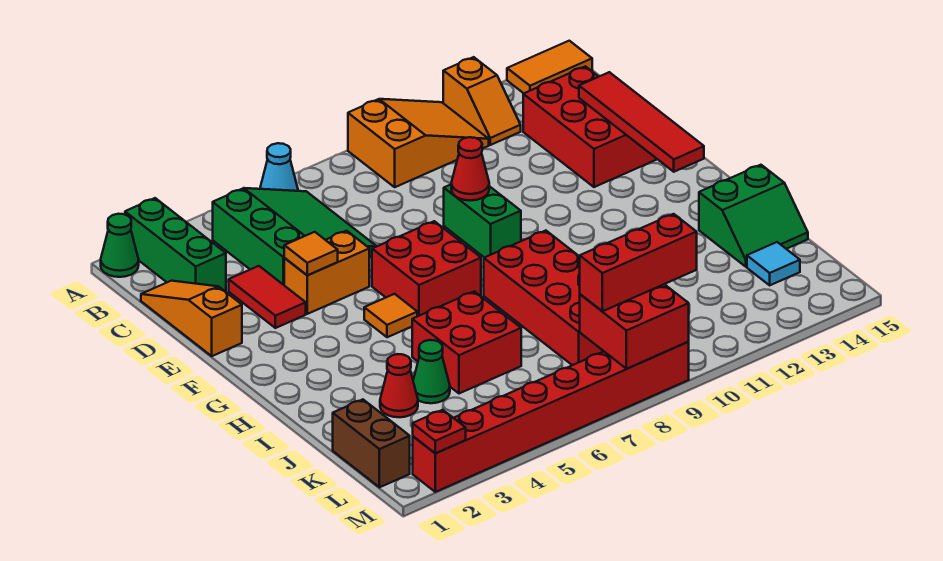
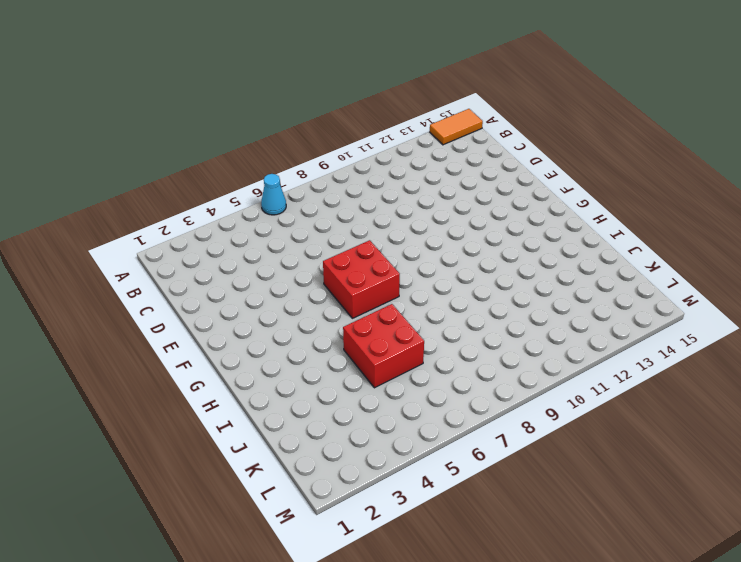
none -> green 1x1 cone [101,214,139,277]
none -> green 1x3 brick [125,198,226,292]
none -> orange 2x3 slope [348,99,489,187]

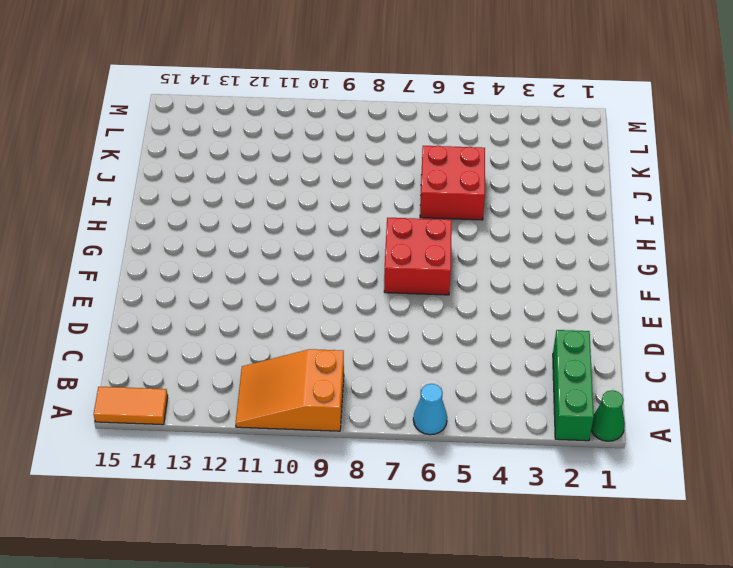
none -> orange 1x2 slope [443,57,521,145]
none -> green 3x3 slope [213,188,377,285]
none -> orange 1x3 slope [141,281,242,356]

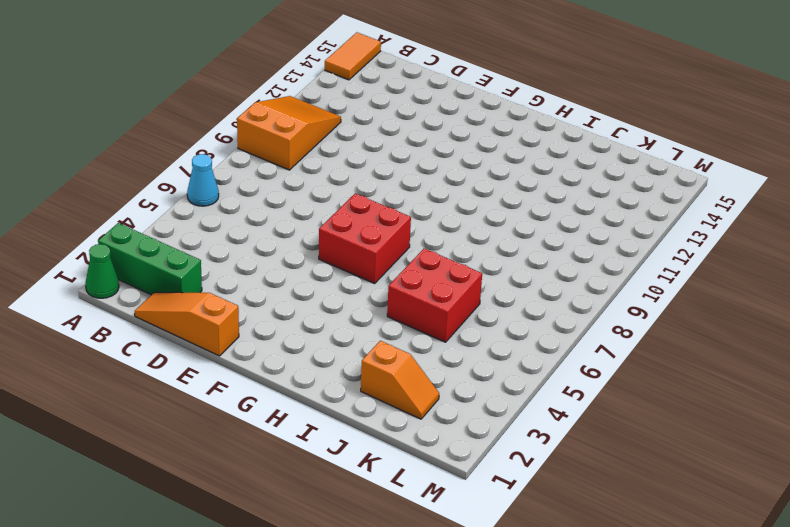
orange 1x2 slope [361,341,439,419] -> orange 1x2 slope moved to [443,57,521,145]
none -> green 3x3 slope [213,188,377,285]
none -> red 2x3 brick [523,66,656,187]
none -> red 1x2 tile [229,266,306,328]

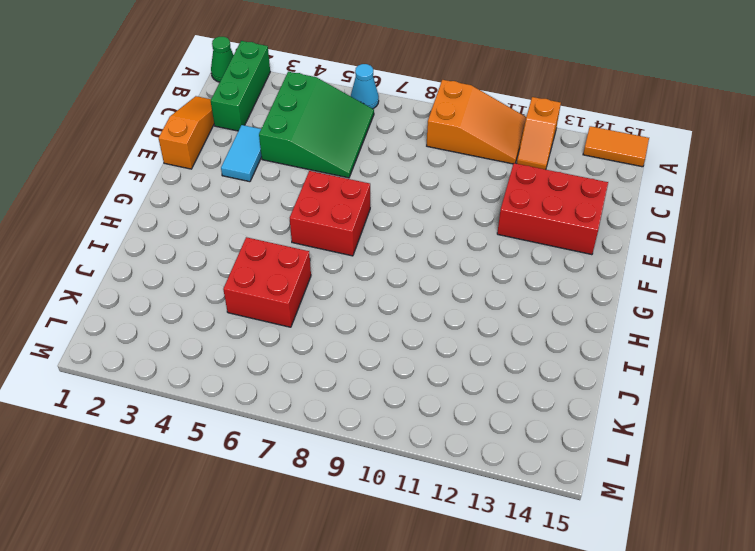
cyan 1x2 tile [221,125,261,182] -> red 1x2 tile [229,266,306,328]
red 2x3 brick [497,163,608,255] -> red 2x3 brick turned to [523,66,656,187]
none -> orange 1x2 brick [284,231,369,314]
none -> green 1x2 brick [444,185,521,258]
none -> orange 1x1 tile [364,294,417,337]

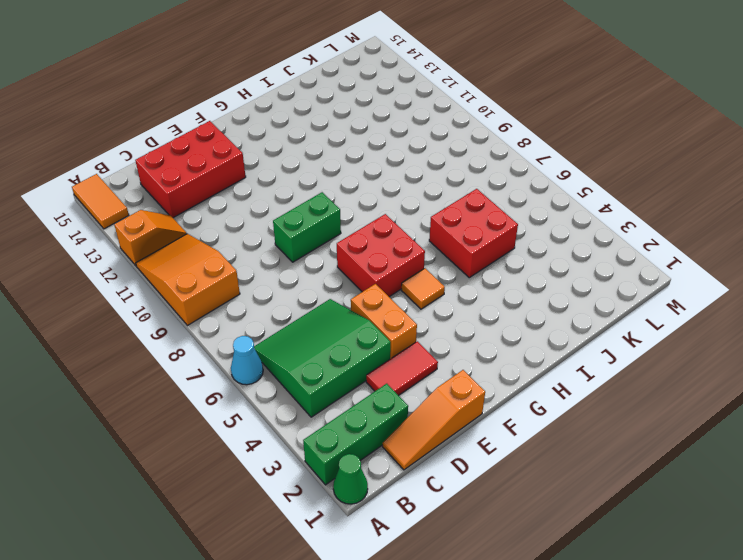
none -> red 2x4 brick [484,231,604,365]
none -> green 2x2 slope [699,165,808,267]
none -> red 1x1 cone [380,354,418,417]

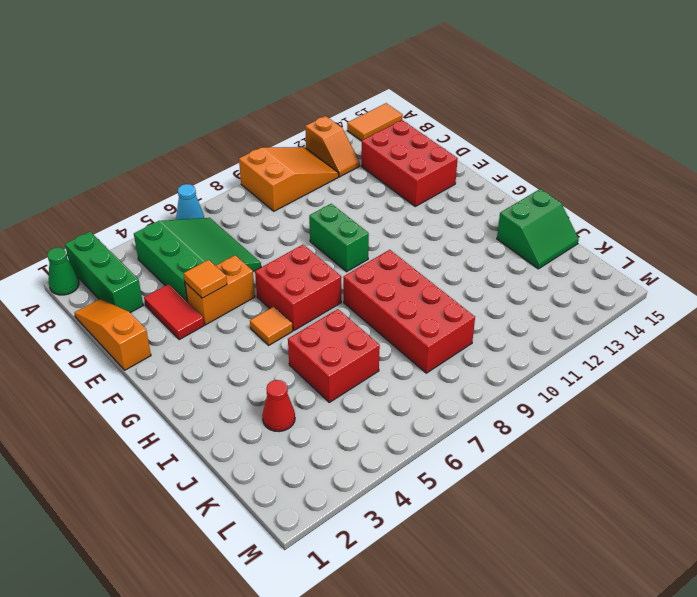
none -> green 1x1 cone [413,340,450,403]
none -> brown 1x2 brick [333,399,410,487]
none -> cyan 1x1 tile [747,242,800,285]

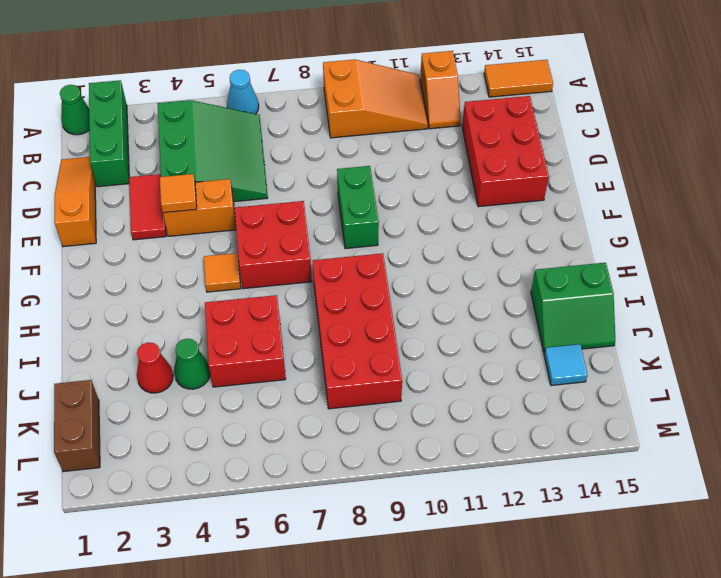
none -> red 1x8 brick [413,342,689,492]
none -> red 1x4 tile [579,72,704,172]
none -> red 1x1 cone [451,137,489,201]

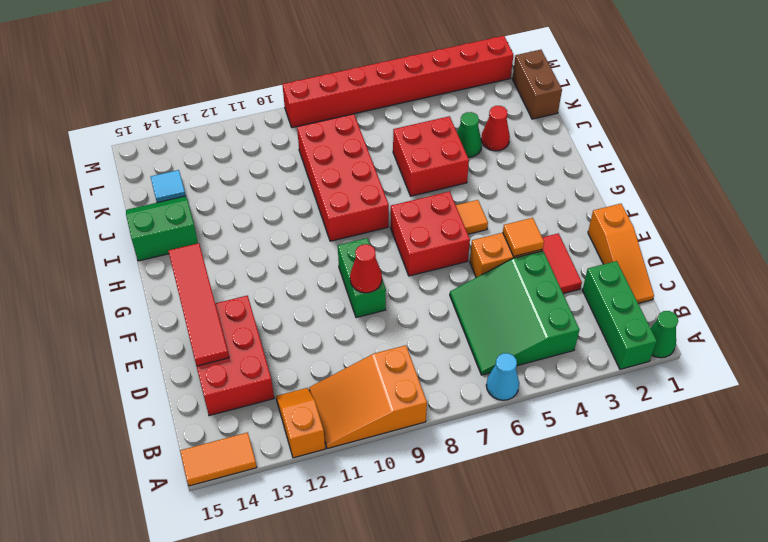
none -> red 2x2 brick [580,284,689,369]
none -> red 1x1 plate [413,410,466,453]
none -> red 1x3 brick [580,214,697,311]

